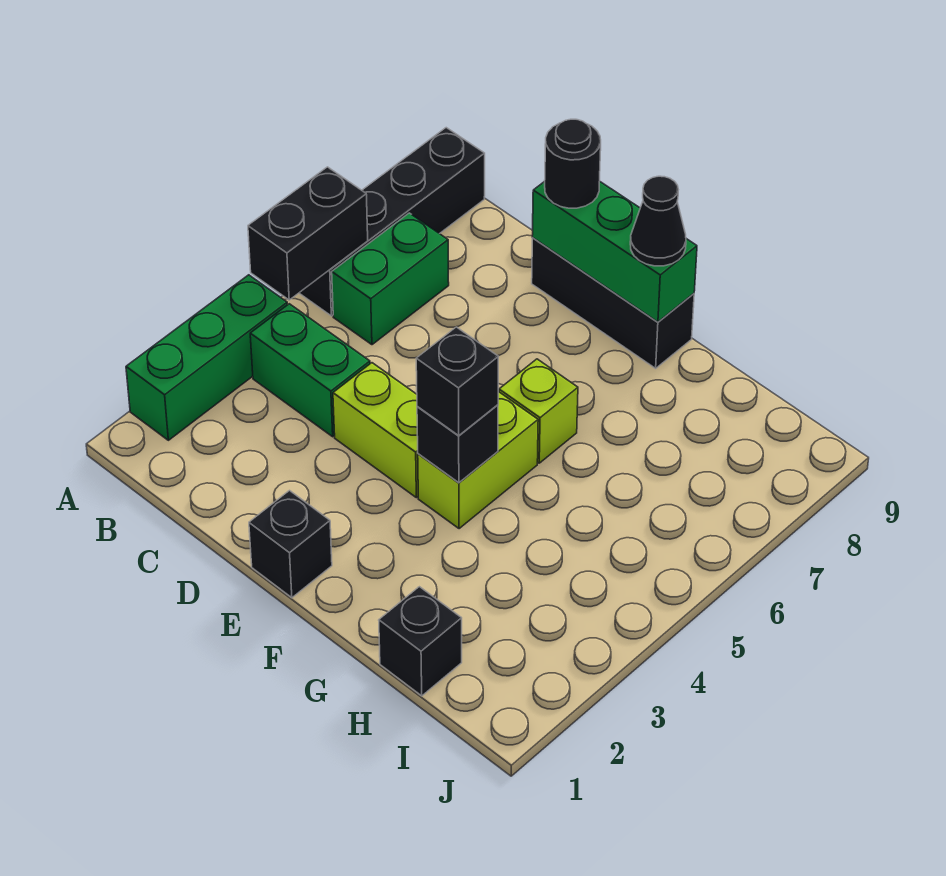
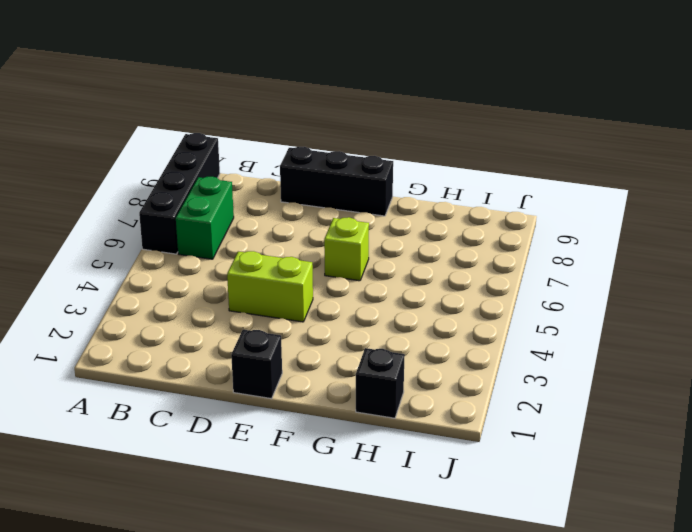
none -> green 1x3 brick [126,275,287,440]
none -> green 1x2 brick [250,304,370,437]
none -> lime 1x2 brick [418,392,538,529]

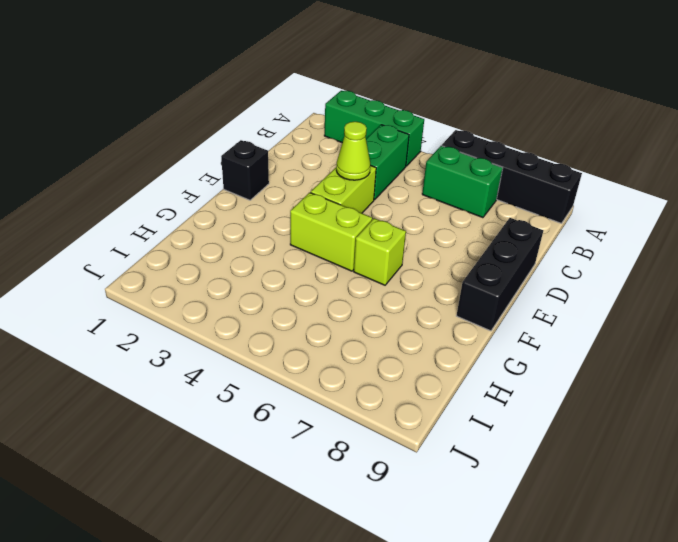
lime 1x1 cone [336,122,370,180] -> none
none -> black 1x1 brick [379,587,462,696]
none -> black 1x2 brick [248,167,368,300]
none -> green 1x3 brick [532,181,697,322]

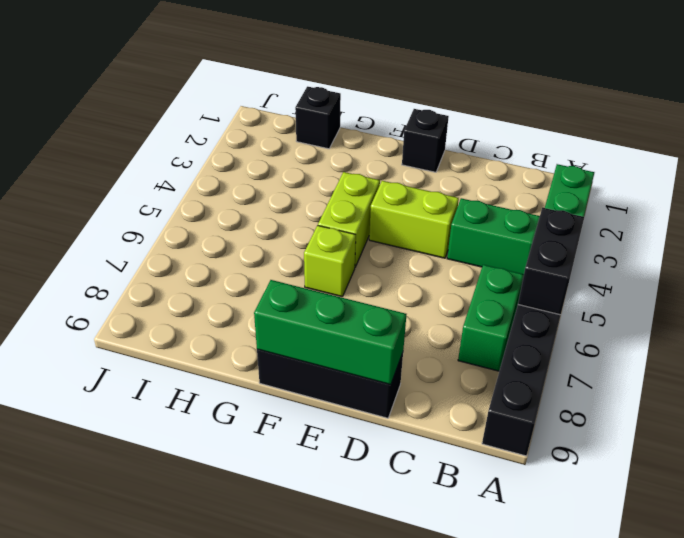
none -> black 1x1 brick [417,405,498,483]
none -> black 1x1 round brick [545,119,601,208]
none -> black 1x1 brick [416,327,498,435]

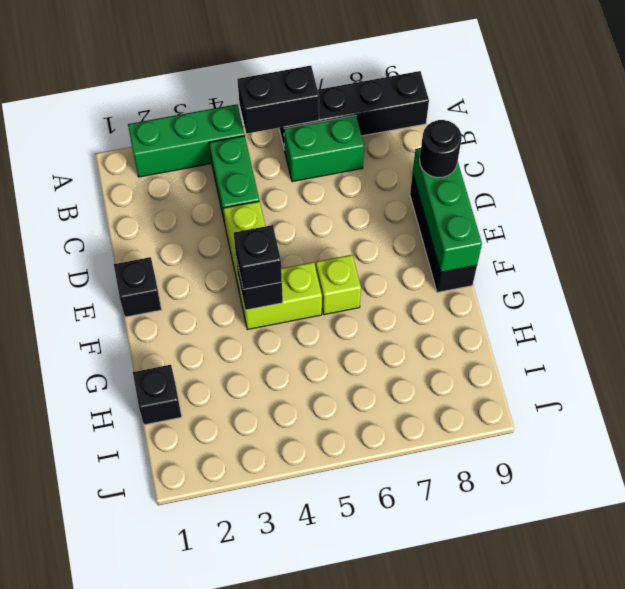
none -> black 1x1 cone [630,176,686,266]

